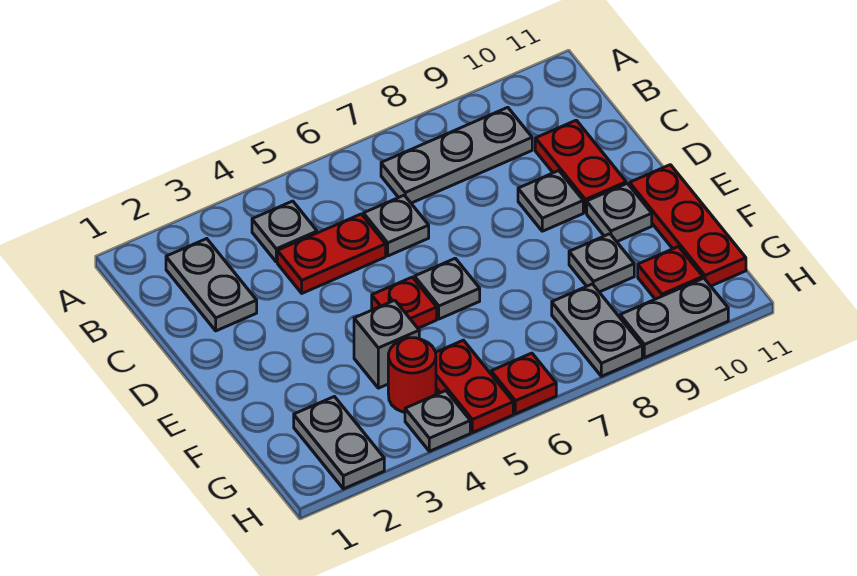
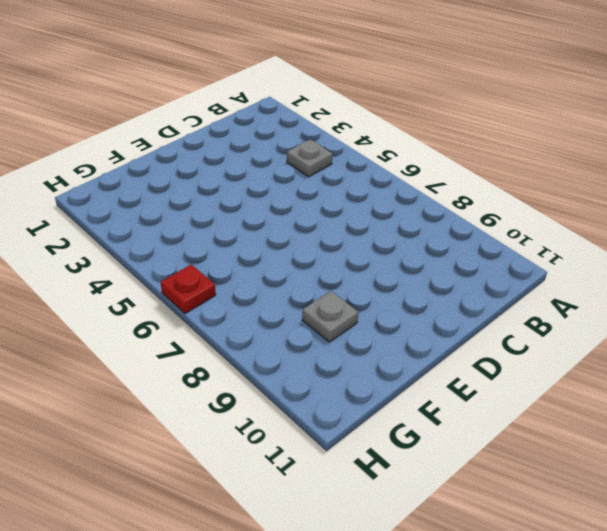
none -> grey 1x2 plate [166,239,257,331]
none -> grey 1x3 plate [381,107,532,203]
none -> red 1x2 plate [277,214,386,293]

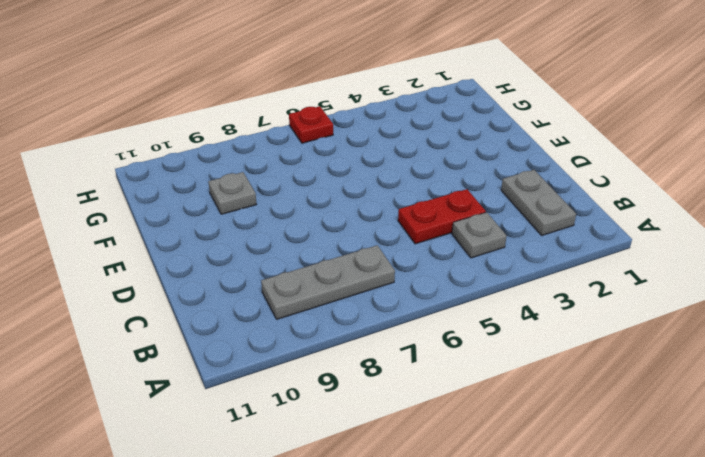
none -> grey 1x1 plate [363,195,429,256]
none -> red 1x2 plate [535,120,626,213]
none -> grey 1x1 plate [518,171,583,231]

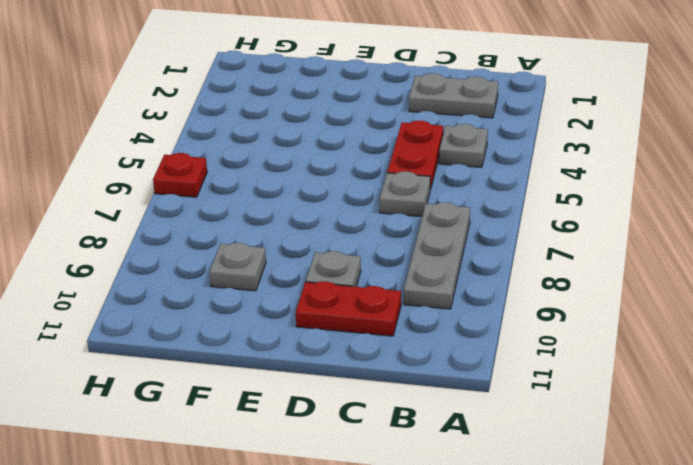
none -> red 1x1 plate [372,277,437,328]
none -> grey 1x1 plate [415,258,480,319]
none -> grey 1x1 plate [587,183,652,242]

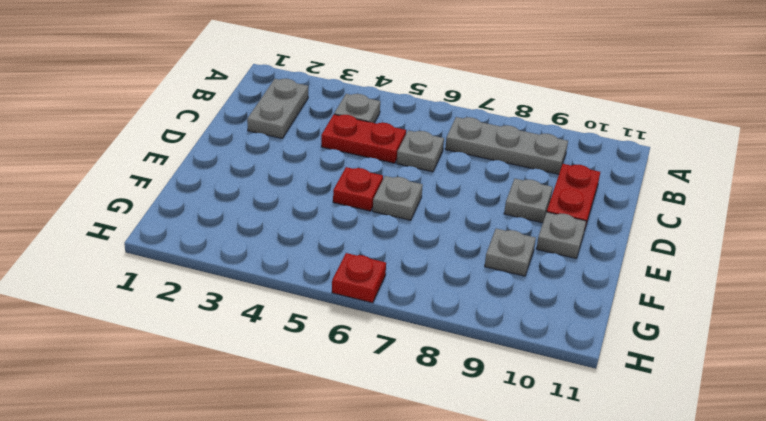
none -> red 1x3 plate [630,165,746,286]
none -> grey 1x1 brick [354,300,419,388]
none -> grey 1x2 plate [294,397,384,489]

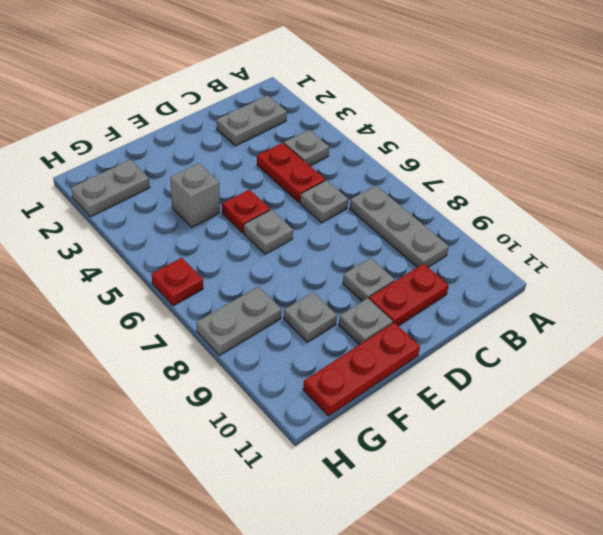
none -> red 1x1 round brick [388,338,436,412]
none -> red 1x2 plate [436,340,513,433]
none -> red 1x1 plate [638,247,703,299]

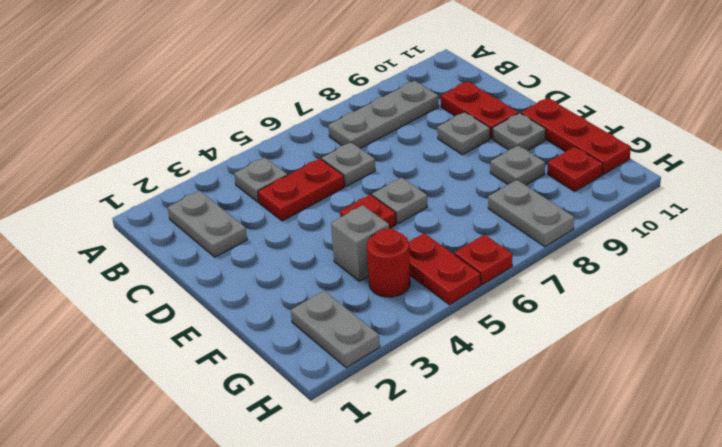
none -> grey 1x1 plate [405,391,470,451]
none -> grey 1x2 plate [620,278,728,358]

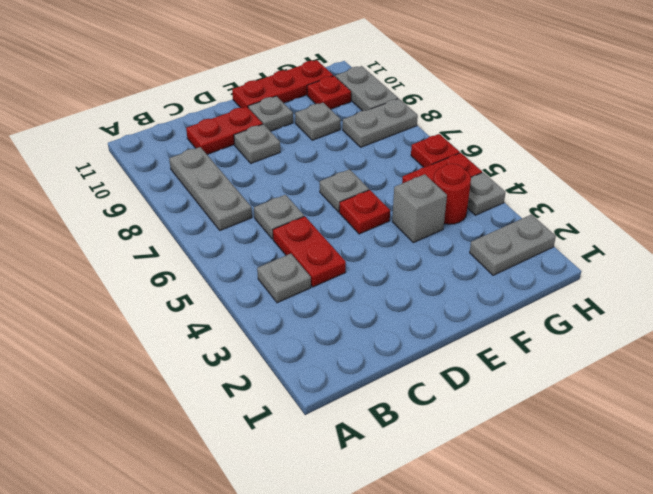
none -> grey 1x2 plate [166,239,257,331]

